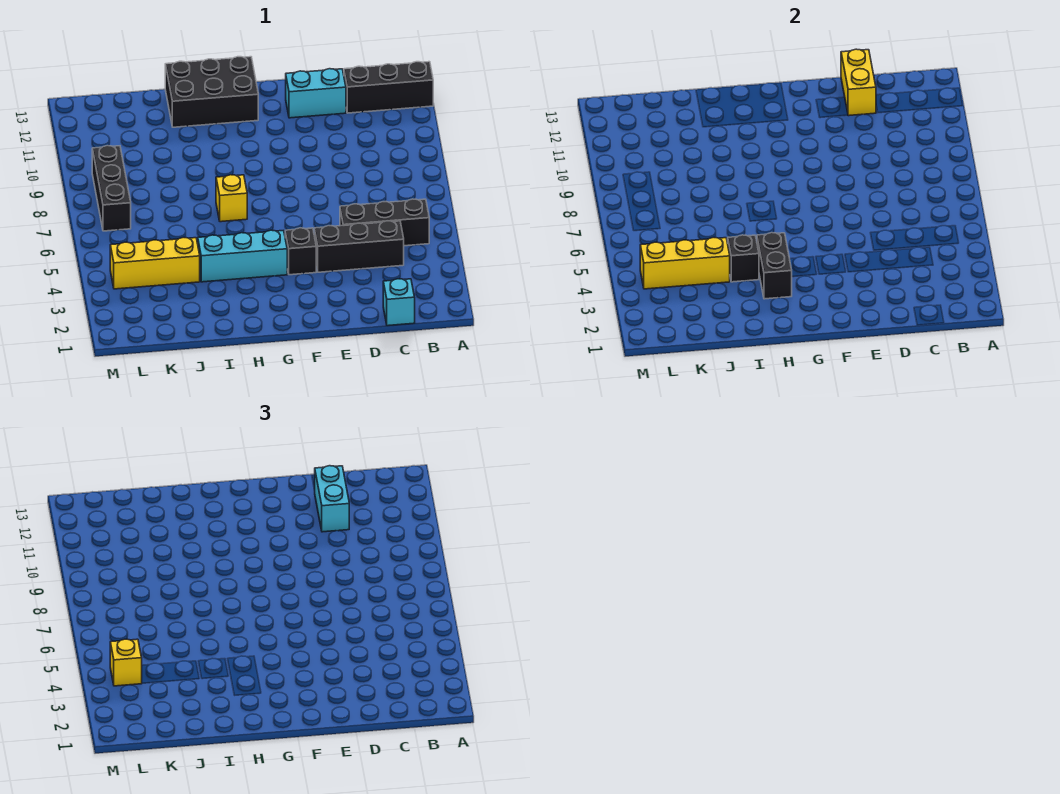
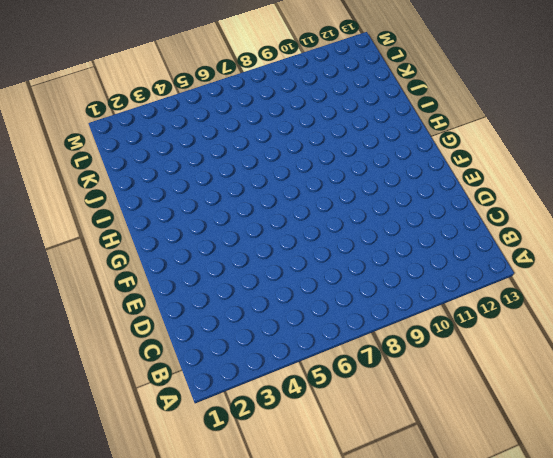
none -> black 1x3 brick [344,62,433,113]
none -> black 1x3 brick [340,199,429,246]
none -> cyan 1x1 brick [383,279,415,326]

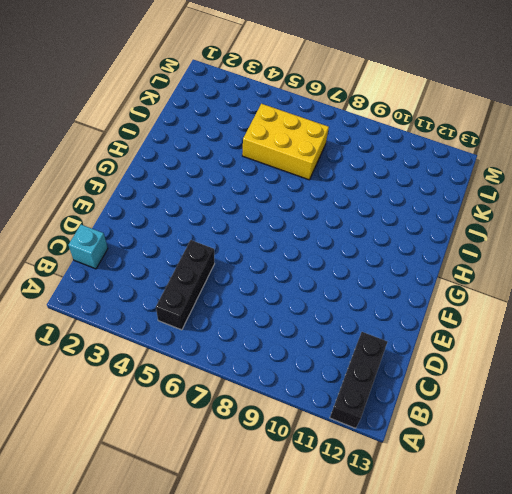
yellow 2x3 brick [242,104,329,180] -> none
none -> black 1x3 brick [314,221,404,272]
none -> cyan 1x2 brick [286,69,346,118]
none -> black 1x1 brick [285,228,316,275]

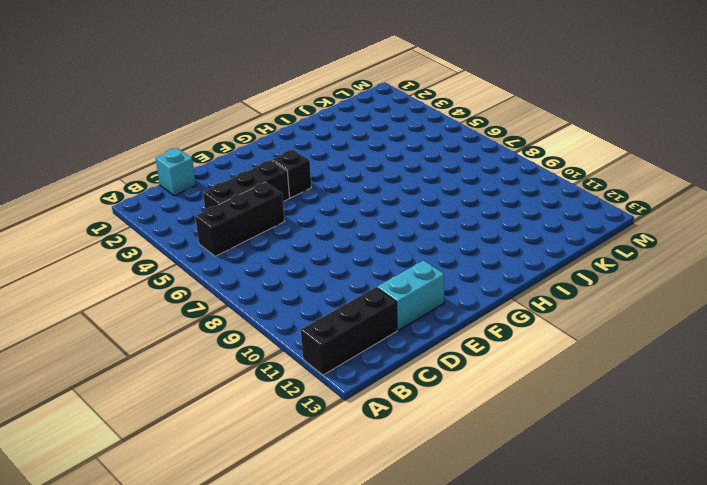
none -> cyan 1x3 brick [198,230,287,282]
none -> black 2x3 brick [165,57,258,127]
none -> yellow 1x1 brick [216,175,247,222]

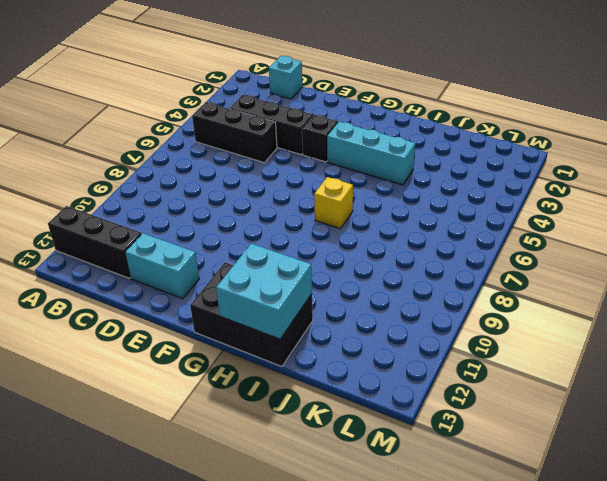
cyan 2x2 brick [216,243,312,339] -> none
none -> yellow 1x3 brick [110,237,200,289]
none -> black 1x3 brick [92,146,131,231]
none -> yellow 1x2 brick [841,49,876,116]

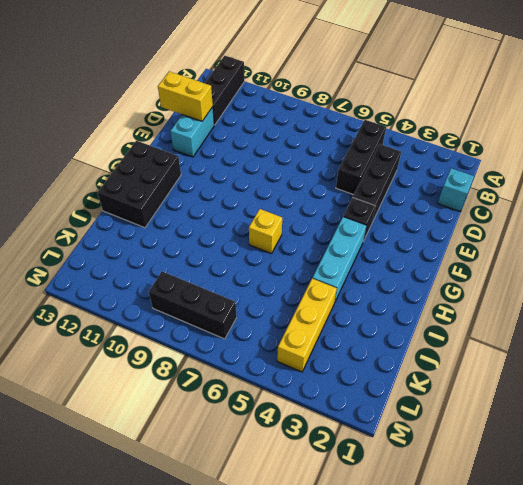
none -> black 1x2 brick [757,233,792,299]
none -> black 1x1 brick [728,235,759,282]
none -> yellow 1x3 brick [640,237,730,289]

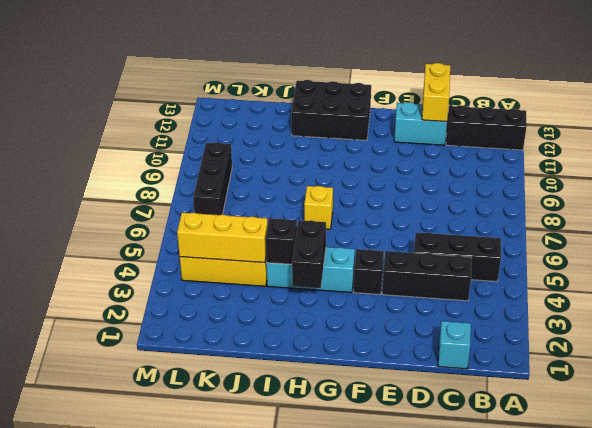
none -> cyan 1x2 brick [315,466,349,532]
none -> yellow 1x1 brick [110,639,142,686]

